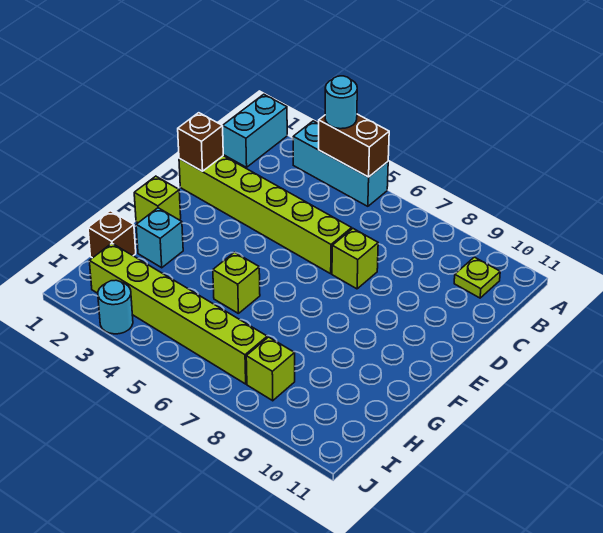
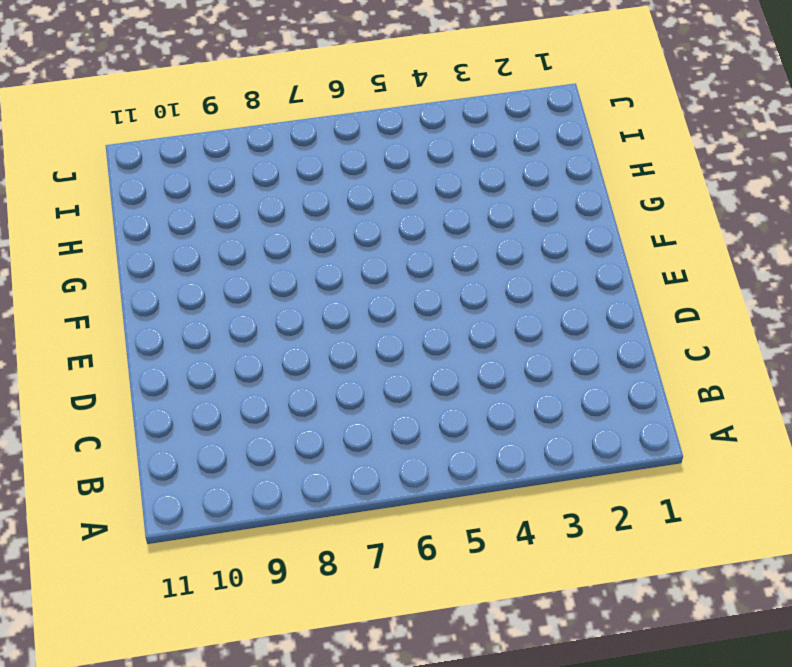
none -> cyan 1x2 brick [223,94,287,167]
none -> cyan 1x3 brick [293,121,388,206]
none -> lime 1x1 plate [454,257,500,298]

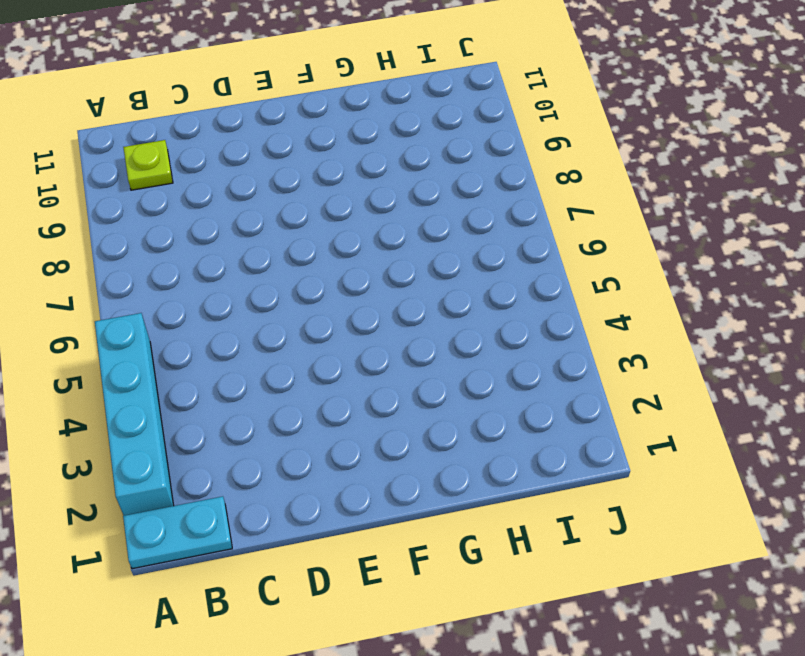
cyan 1x2 plate [123,496,232,569] -> cyan 1x2 brick [223,94,287,167]
cyan 1x4 brick [95,313,174,516] -> cyan 1x3 brick [293,121,388,206]
none -> lime 1x6 brick [179,156,352,274]
none -> lime 1x1 brick [332,229,378,289]
none -> lime 1x1 brick [134,176,181,223]

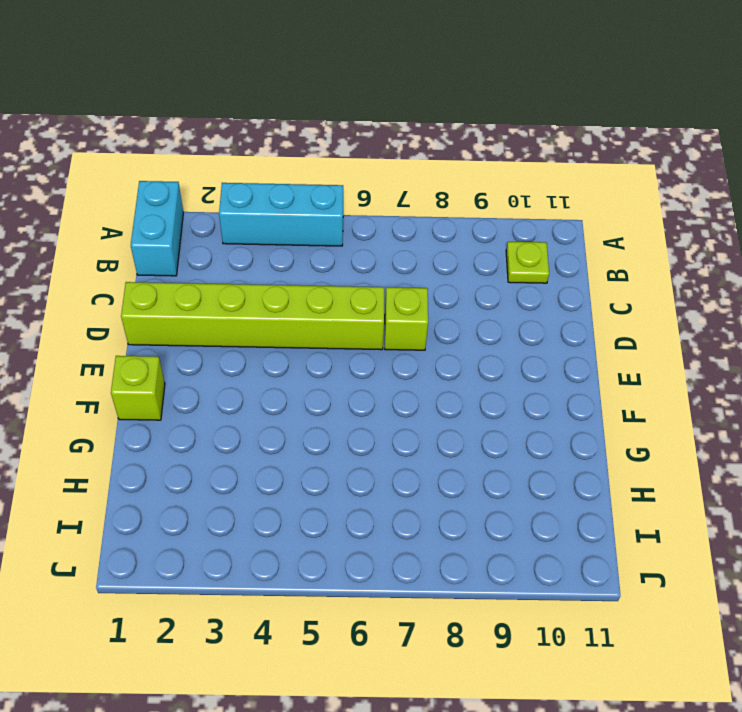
none -> cyan 1x1 brick [136,208,183,268]
none -> lime 1x1 brick [213,252,260,314]
none -> brown 1x1 brick [88,211,136,258]

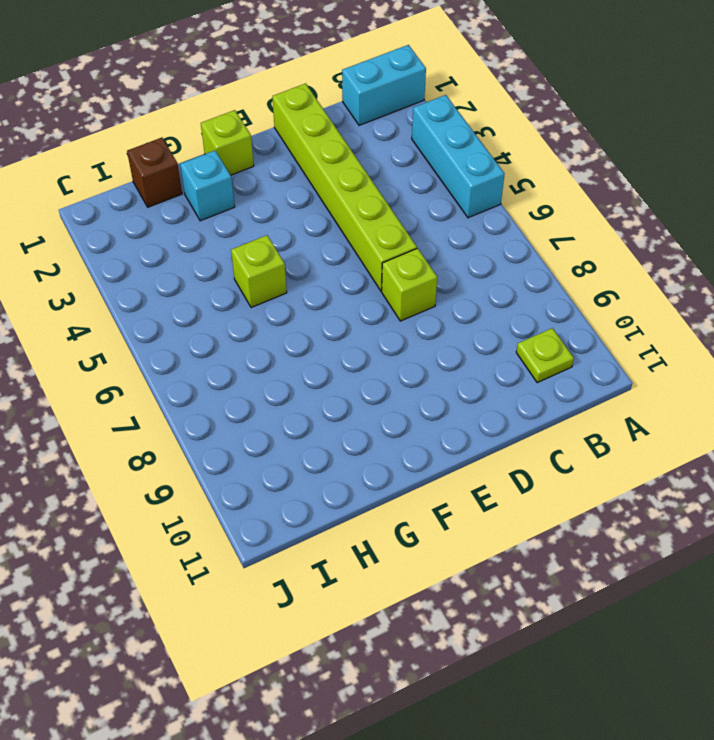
none -> lime 1x6 brick [89,243,267,384]
none -> lime 1x1 brick [246,337,295,401]
none -> cyan 1x1 round brick [98,280,133,334]

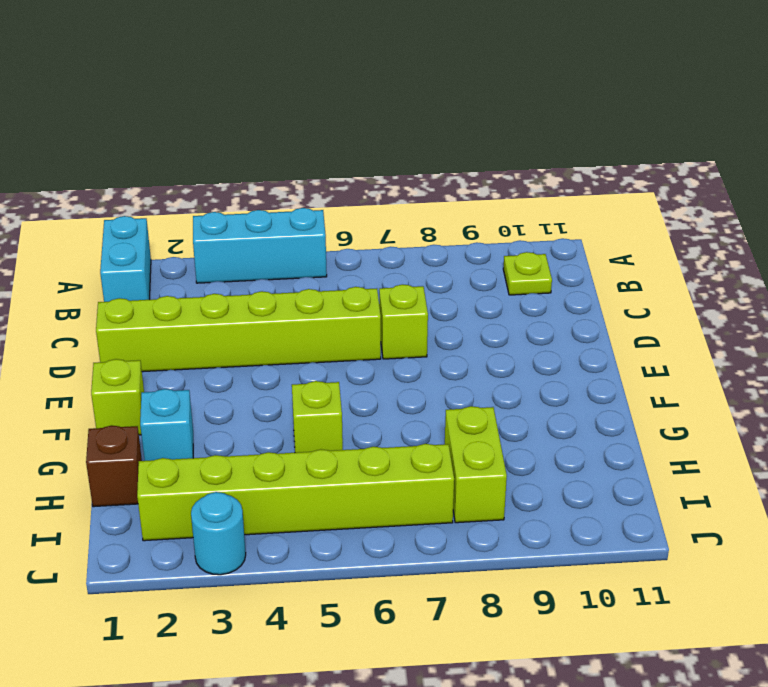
lime 1x2 brick [445,406,507,523] -> lime 1x1 brick [246,337,295,401]
none -> brown 1x2 brick [319,114,389,177]
none -> brown 1x1 brick [178,113,223,171]
none -> cyan 1x1 round brick [325,76,357,129]

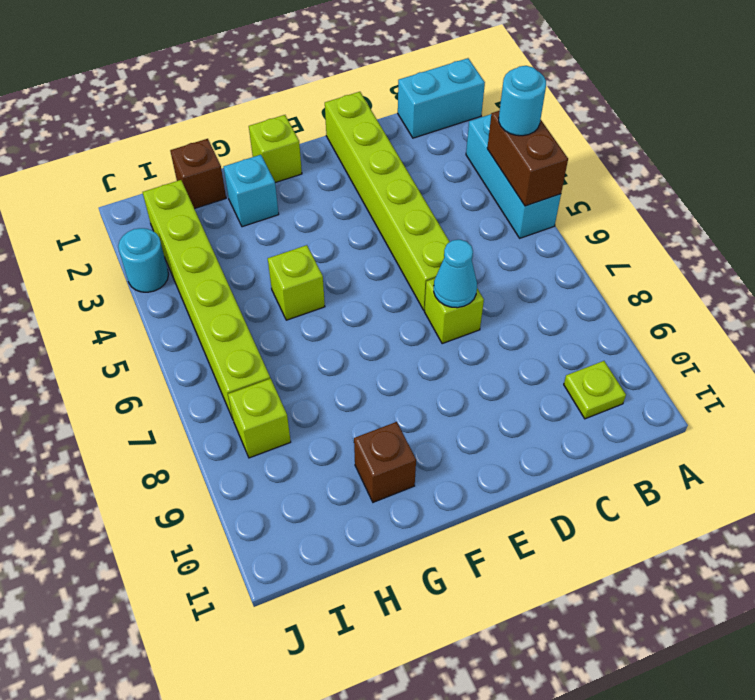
cyan 1x1 cone [434,240,477,308] -> none
brown 1x1 brick [354,422,416,502] -> brown 1x1 brick moved to [178,113,223,171]

